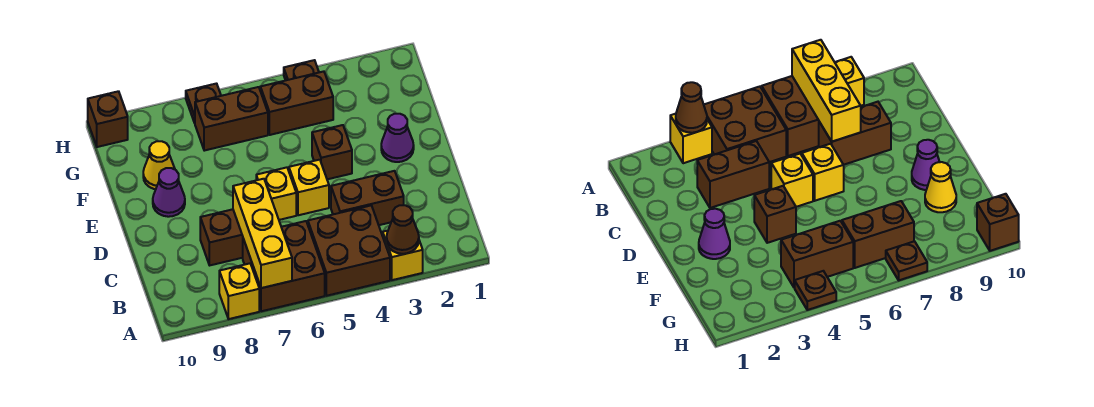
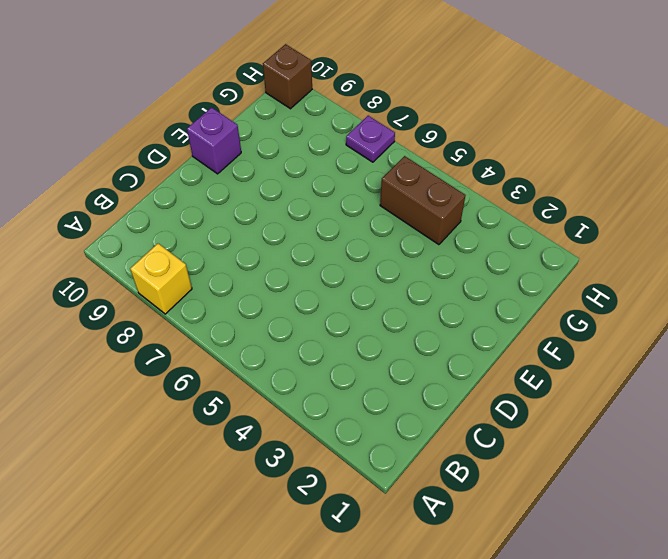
purple 1x1 brick [187,107,241,174] -> none
purple 1x1 plate [346,116,395,162] -> brown 1x1 plate [186,84,221,123]
none -> yellow 1x1 brick [383,231,423,280]
none -> brown 2x2 brick [308,206,390,296]
none -> brown 2x2 brick [243,221,325,311]

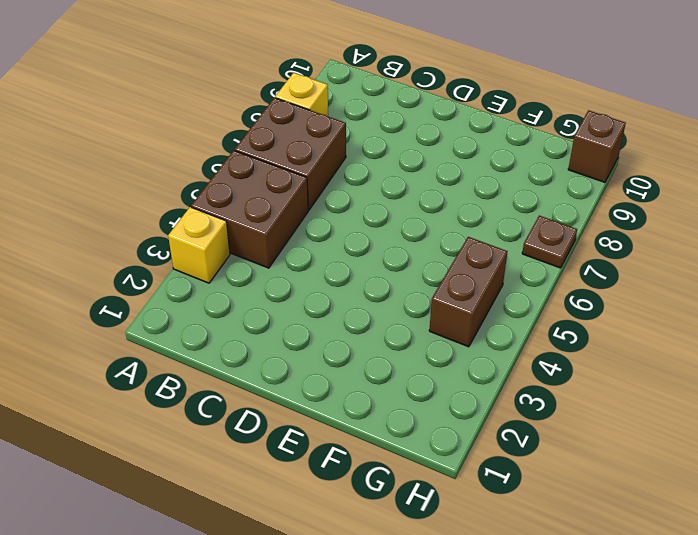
none -> brown 1x2 brick [331,171,404,225]
none -> brown 1x2 brick [200,209,243,265]
none -> yellow 1x1 brick [289,160,329,215]

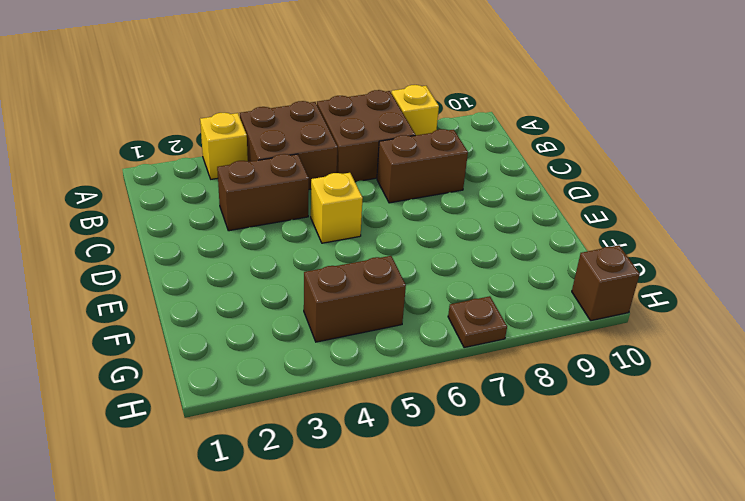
none -> yellow 1x1 brick [256,167,296,220]
none -> purple 1x1 cone [381,114,414,162]
none -> brown 1x1 brick [312,125,352,179]

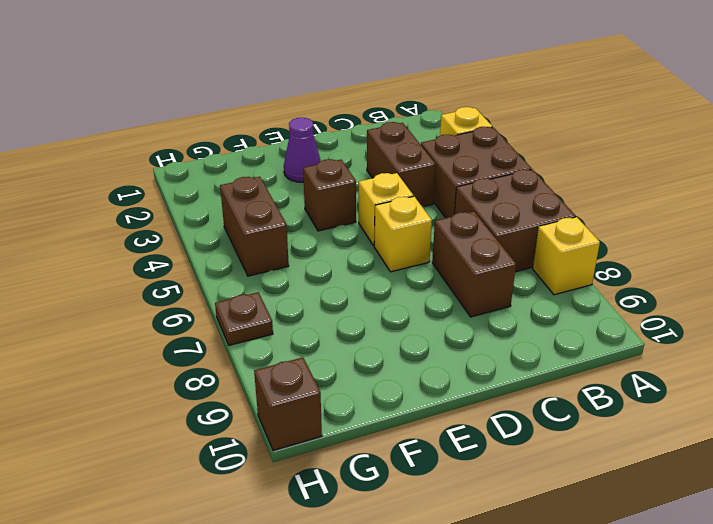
none -> purple 1x1 cone [153,168,185,217]
none -> yellow 1x1 cone [143,141,175,189]
none -> brown 1x2 brick [195,87,268,151]

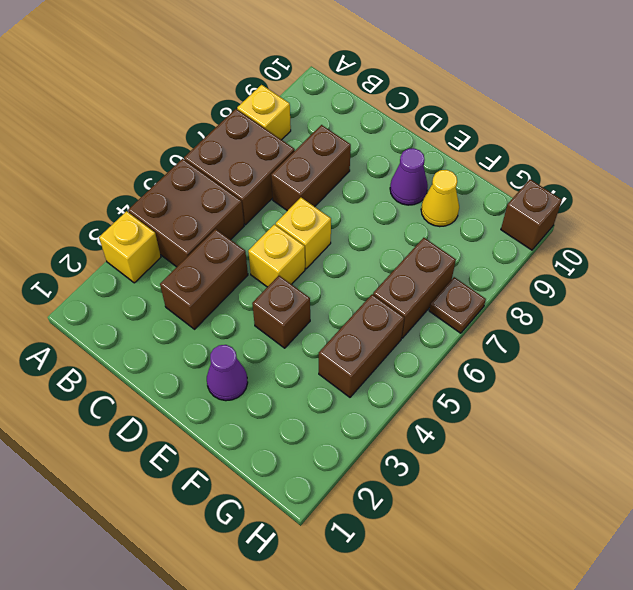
none -> brown 1x1 plate [284,60,319,80]
none -> brown 1x1 cone [387,205,419,254]
none -> yellow 1x3 brick [233,179,292,288]

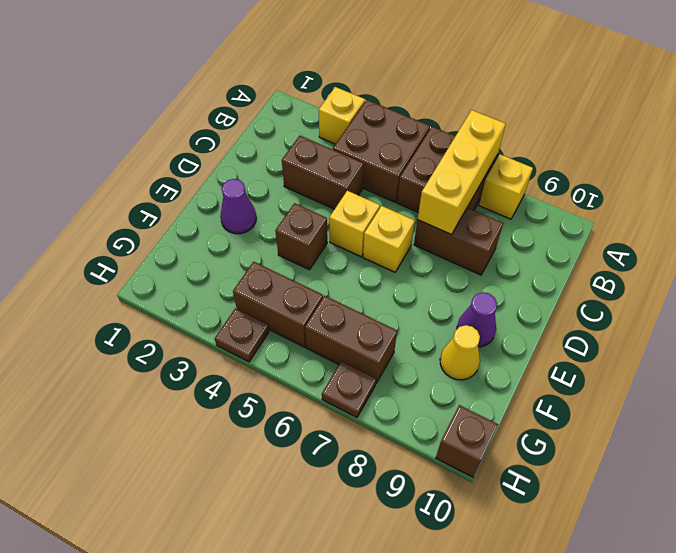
none -> brown 1x1 cone [387,205,419,254]

